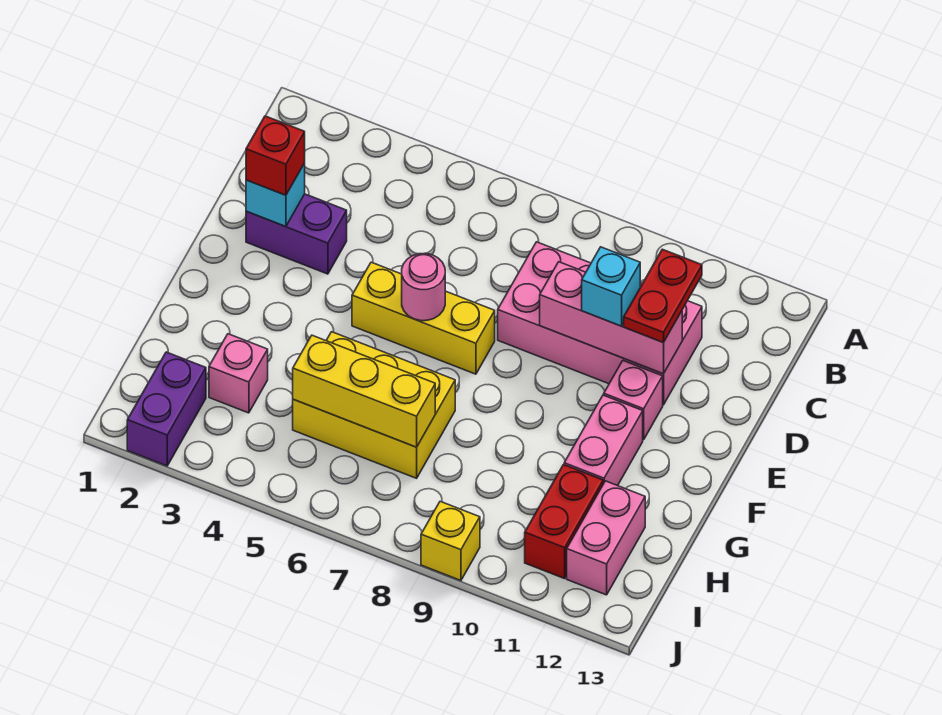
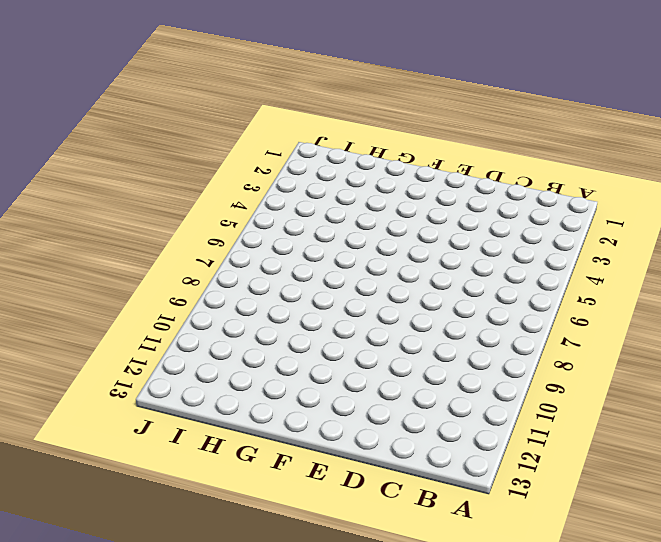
none -> pink 2x4 brick [498,242,702,405]
none -> purple 1x2 brick [246,194,347,274]
none -> yellow 1x3 brick [352,262,495,374]

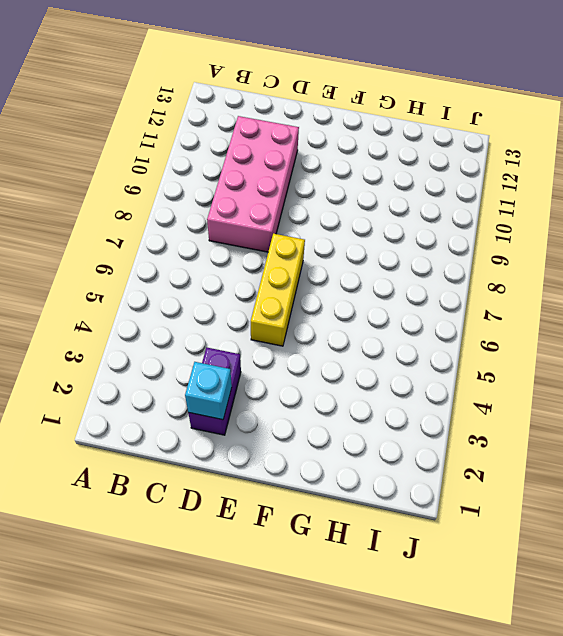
none -> pink 1x1 brick [604,361,663,440]
none -> pink 1x2 brick [564,395,643,486]
none -> yellow 2x3 brick [293,332,455,478]

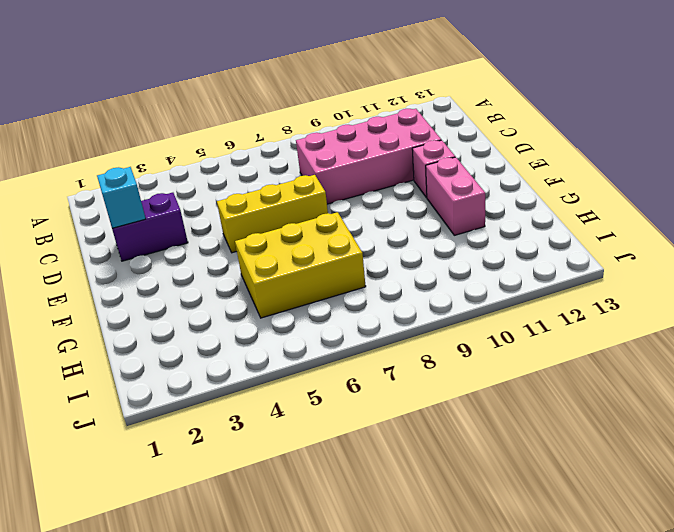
none -> pink 1x1 brick [209,334,268,413]
none -> red 1x2 brick [525,465,603,579]
none -> pink 1x2 brick [567,481,645,595]

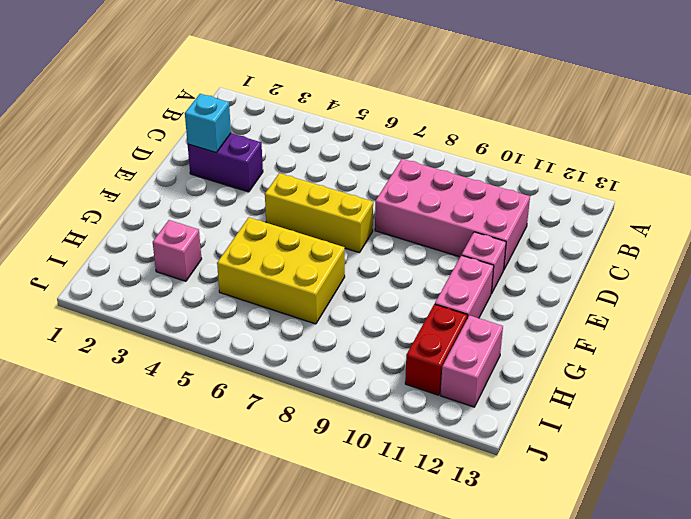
none -> purple 1x2 brick [127,352,206,466]
none -> yellow 1x1 brick [421,501,480,581]
none -> pink 1x3 brick [540,262,682,374]

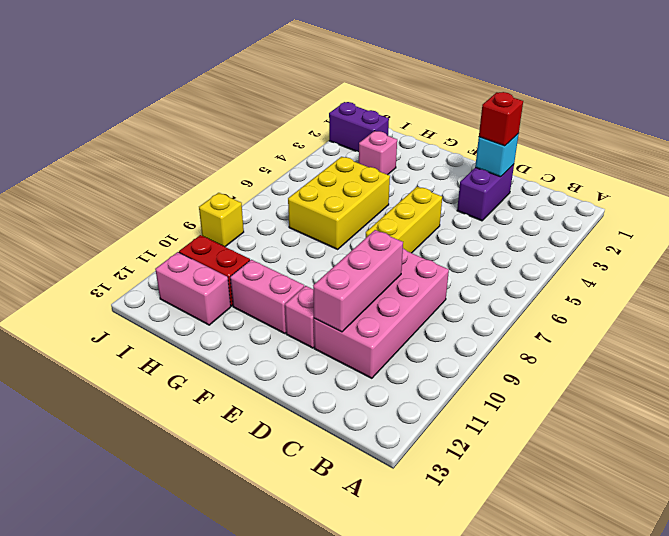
none -> pink 1x1 round brick [402,253,445,321]
none -> yellow 1x3 brick [293,335,435,447]
none -> red 1x2 plate [624,249,702,343]

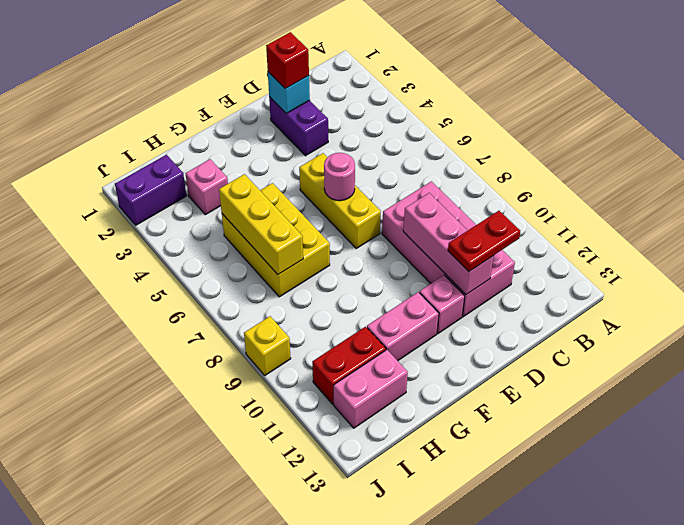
none -> cyan 1x1 brick [582,247,640,326]

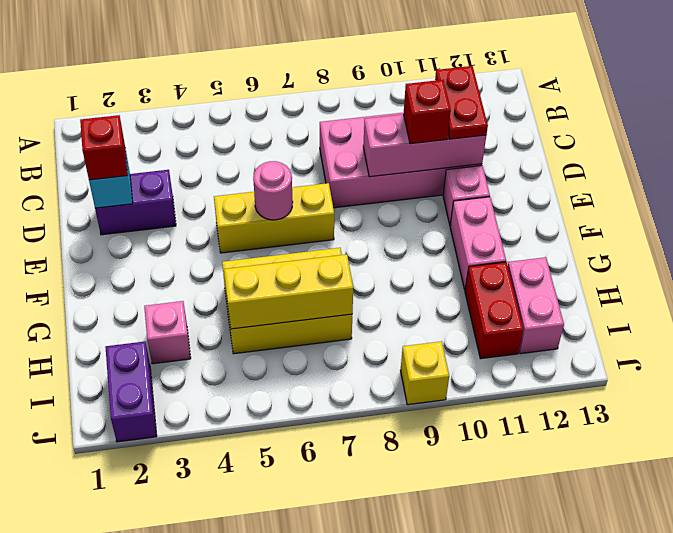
red 1x1 brick [404,80,451,144] -> cyan 1x1 brick [582,247,640,326]

